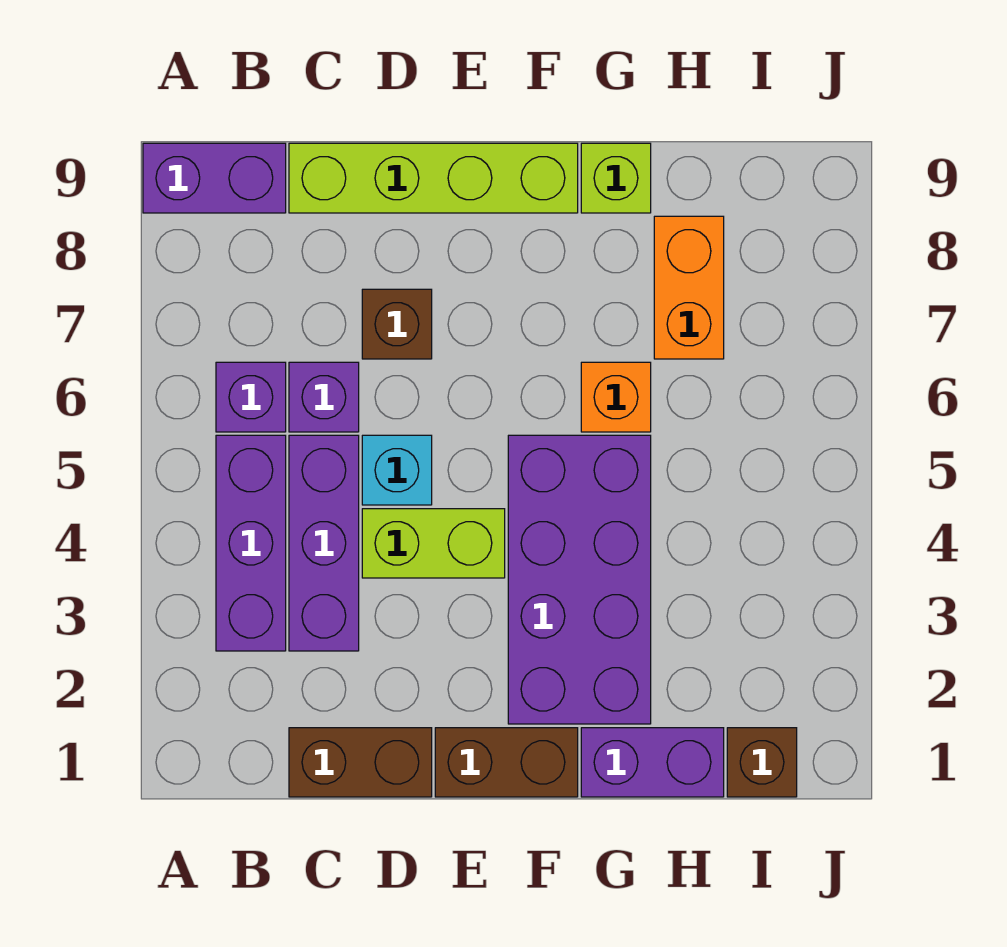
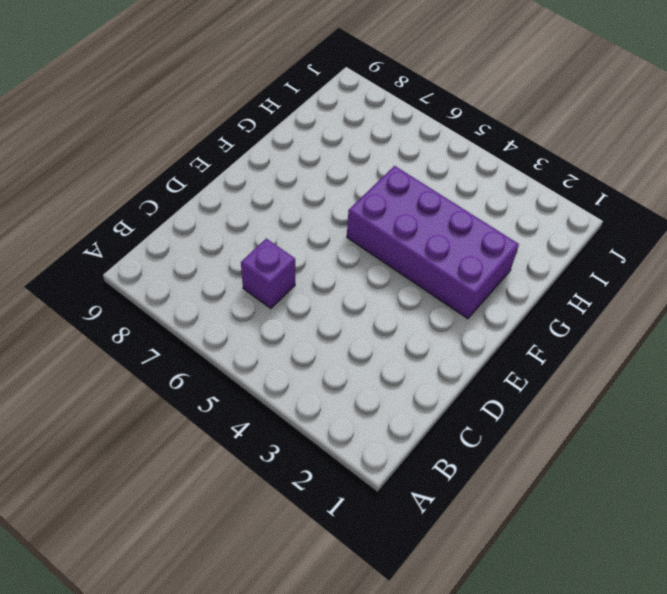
none -> purple 1x2 brick [143,143,286,213]
none -> purple 1x3 brick [216,435,286,651]
none -> purple 1x1 brick [216,362,286,432]

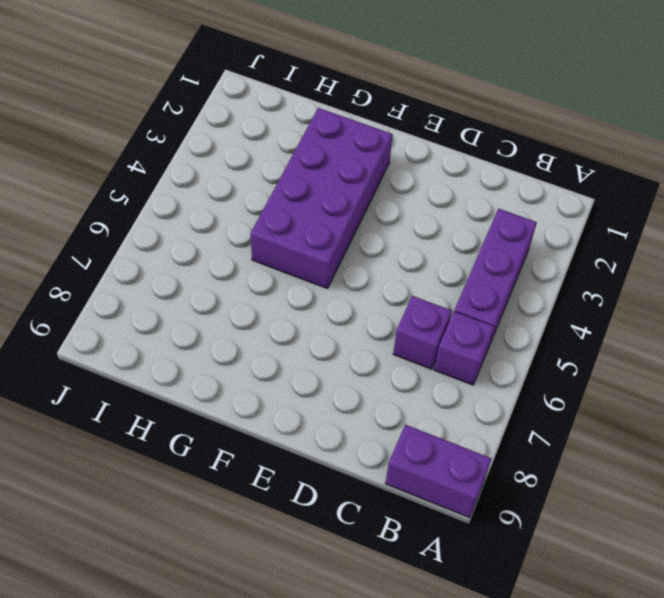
none -> brown 1x2 brick [289,728,432,797]
none -> purple 1x3 brick [289,435,359,651]
none -> lime 1x4 brick [289,143,578,213]

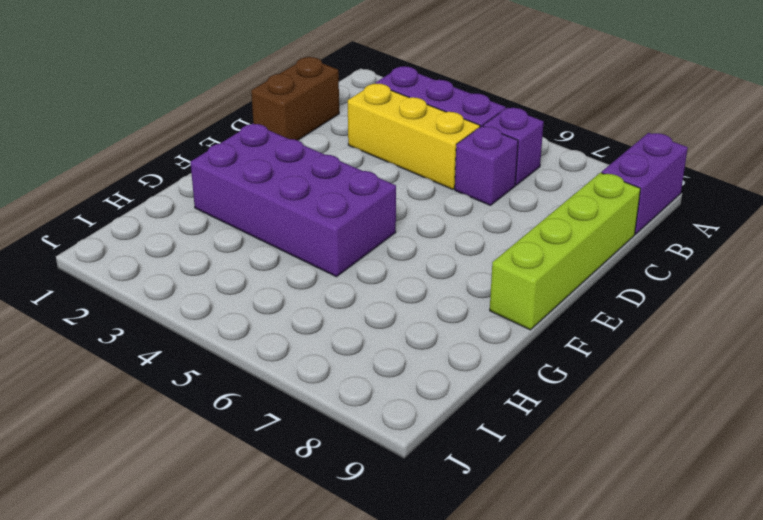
yellow 1x3 brick [348,84,480,189] -> purple 1x3 brick [289,435,359,651]
none -> lime 1x2 brick [362,509,505,578]
none -> cyan 1x1 brick [362,435,432,505]
none -> brown 1x1 brick [362,289,432,359]

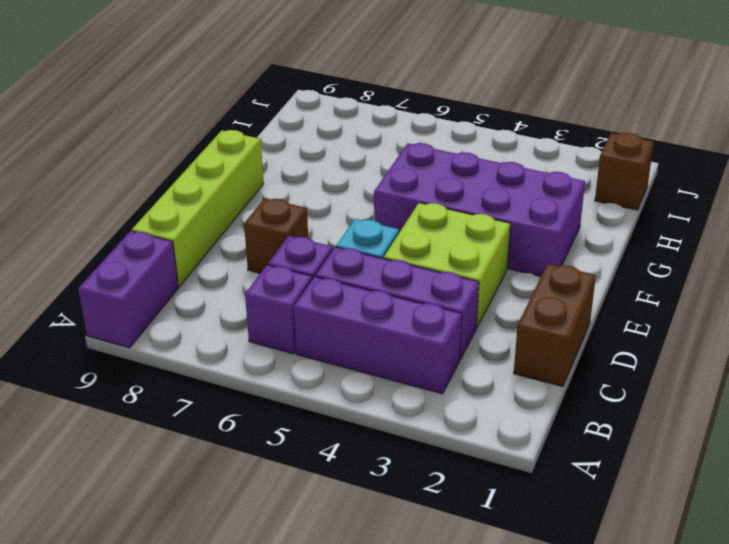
lime 2x2 brick [384,203,510,328] -> lime 1x2 brick [362,509,505,578]
none -> brown 1x2 brick [435,728,578,797]
none -> purple 1x2 brick [581,728,724,797]
none -> orange 1x1 brick [581,362,651,432]

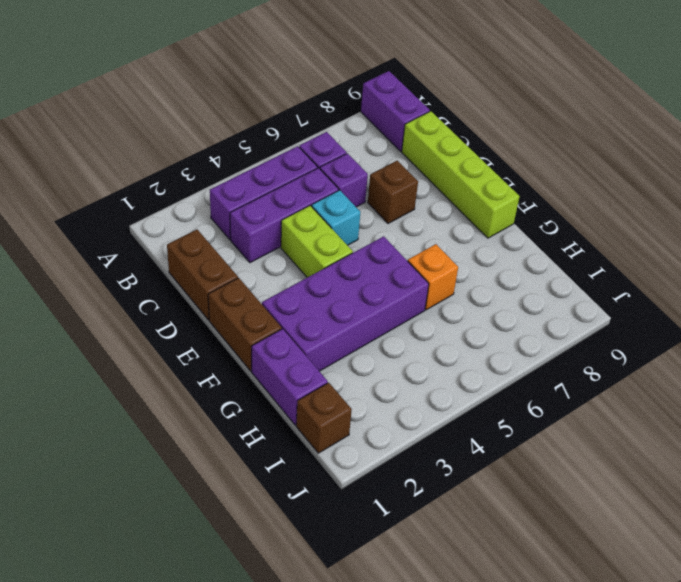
none -> lime 1x1 brick [581,143,651,213]
none -> orange 1x2 brick [654,216,724,359]

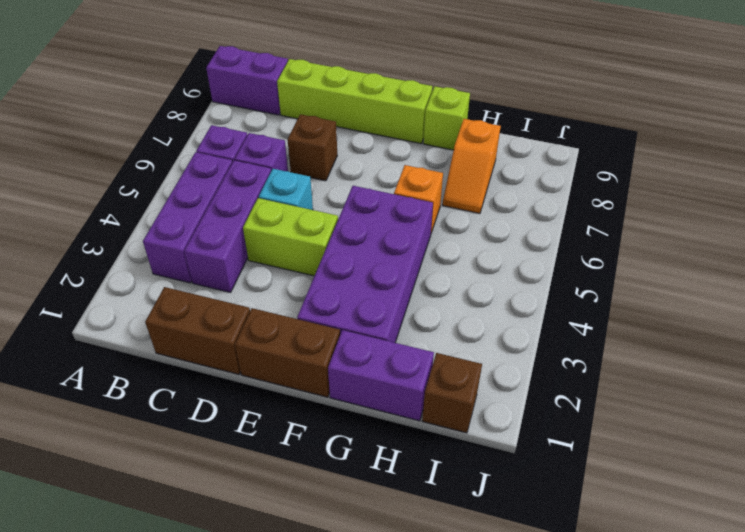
orange 1x2 slope [443,119,501,213] -> orange 1x2 brick [654,216,724,359]

